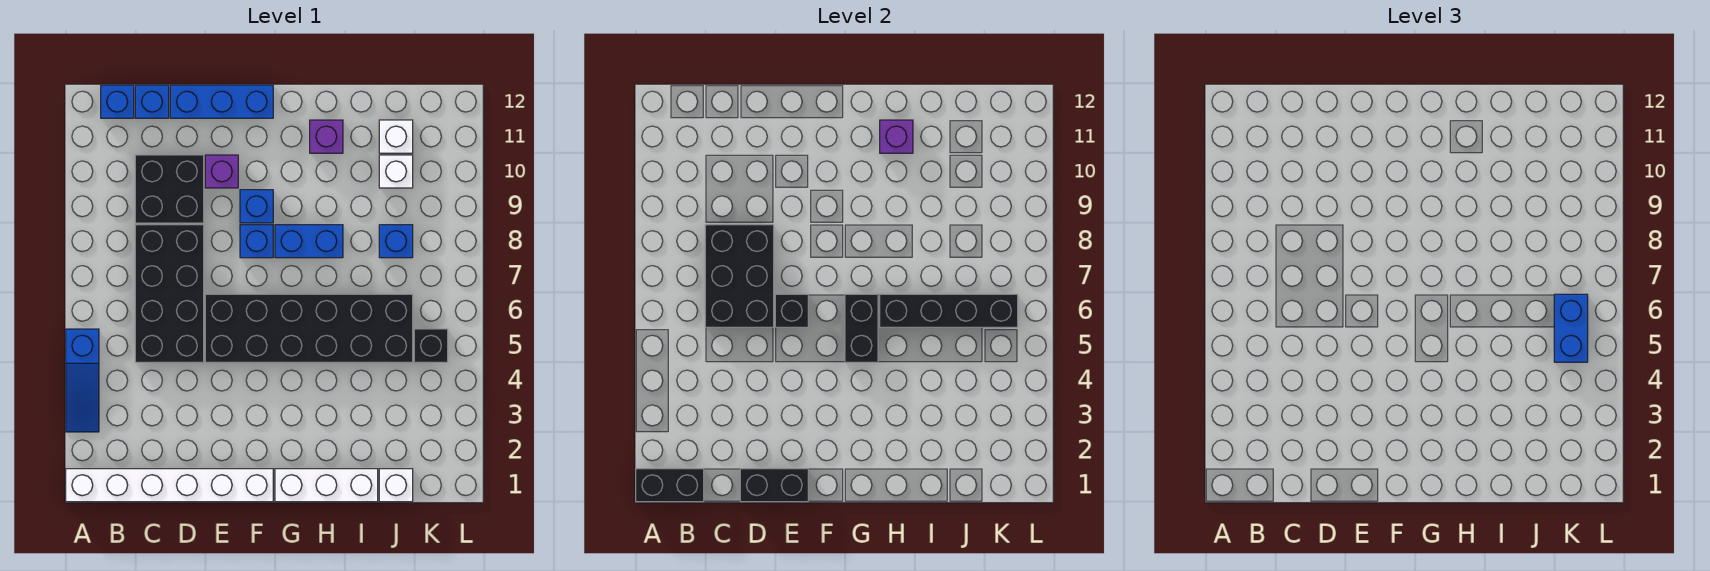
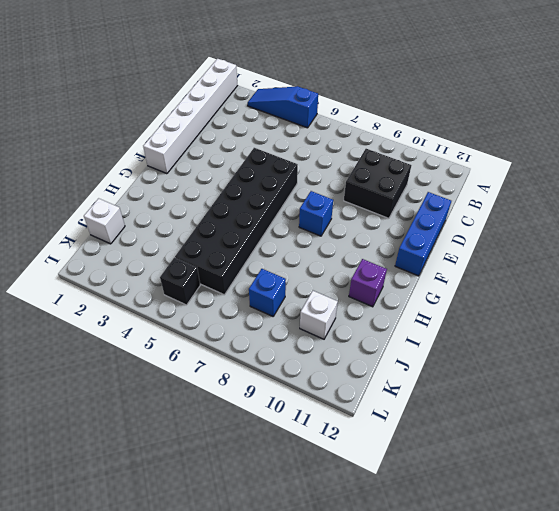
none -> blue 1x1 brick [101,85,134,118]
none -> black 2x4 brick [135,225,204,362]
none -> blue 1x1 brick [135,85,169,118]

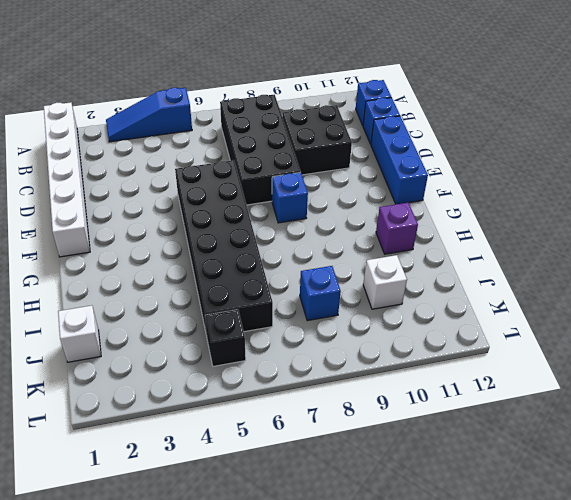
black 2x4 brick [220,94,301,205] -> black 2x4 brick turned to [135,225,204,362]
none -> purple 1x1 brick [205,155,238,188]
none -> blue 1x1 brick [240,190,273,223]
none -> white 1x3 brick [275,469,378,502]

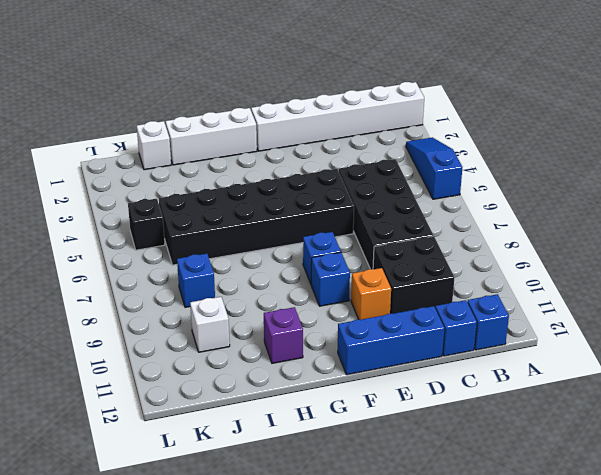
orange 1x1 brick [351,268,391,320] -> purple 1x1 brick [205,155,238,188]
none -> blue 1x2 brick [275,225,343,258]
none -> white 1x1 brick [379,120,413,153]
none -> black 1x2 brick [636,469,704,502]

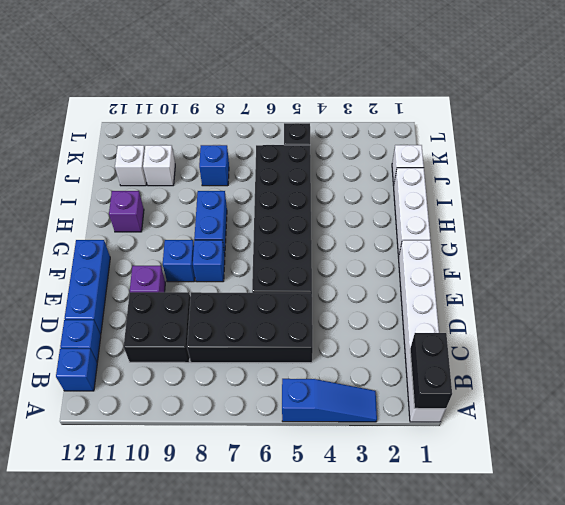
none -> black 2x3 brick [705,225,774,327]
none -> black 1x2 brick [740,469,808,502]
none -> black 1x1 brick [775,294,808,327]

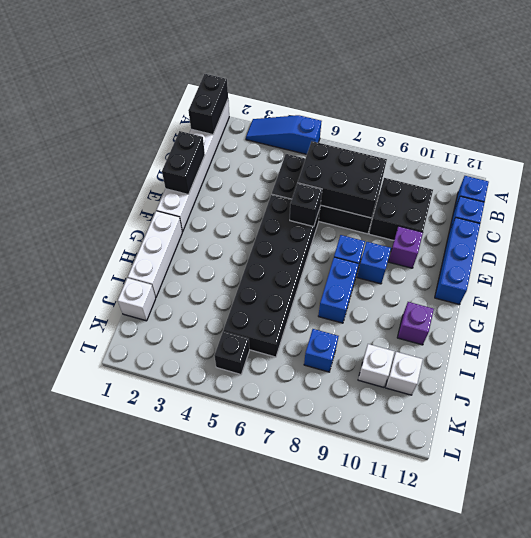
none -> black 1x2 brick [845,294,878,362]
none -> black 1x4 brick [880,294,1018,327]
none -> purple 1x1 brick [880,120,913,153]

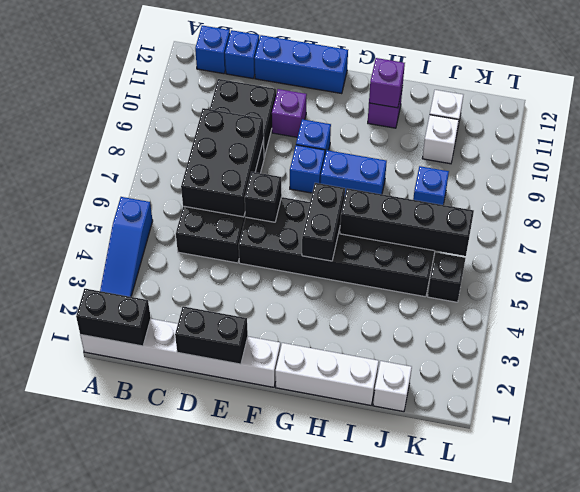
none -> blue 1x2 brick [1554,294,1588,362]

